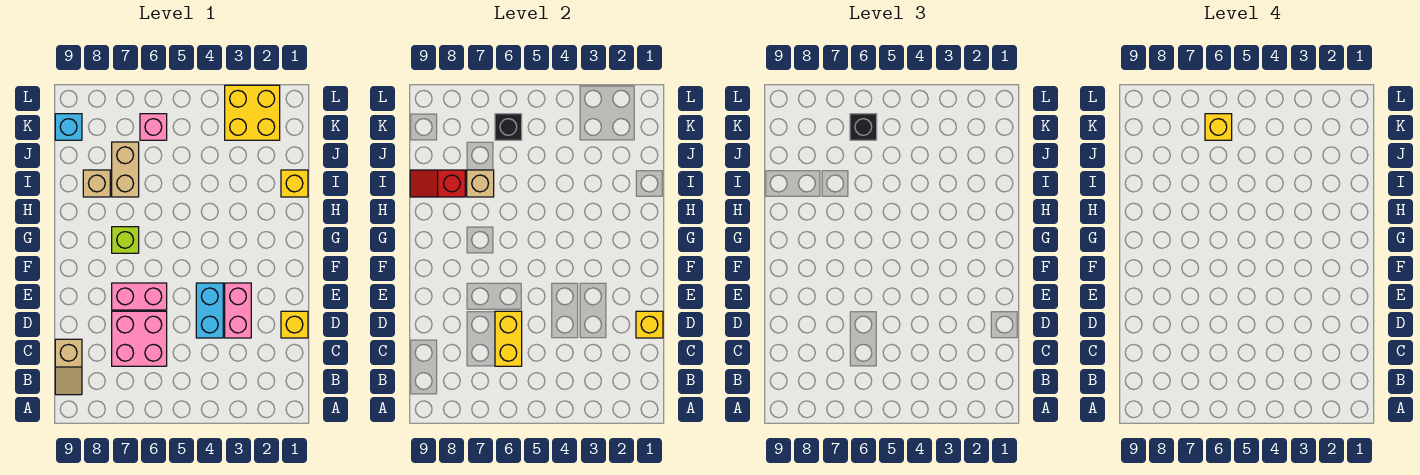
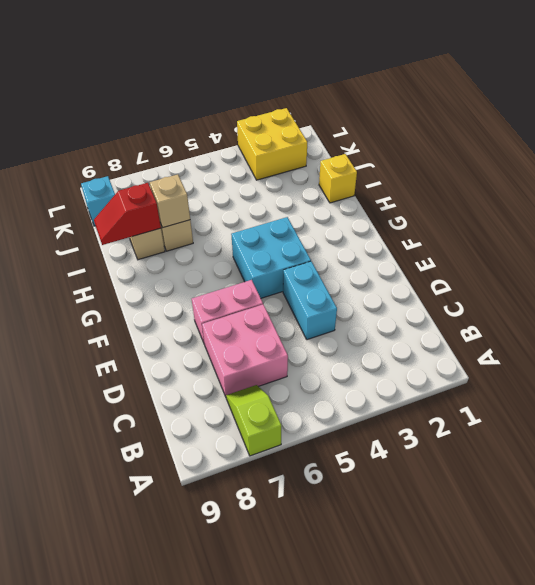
lime 1x2 slope [226,385,282,456] -> none
cyan 2x2 brick [231,217,311,298] -> none
none -> tan 1x2 slope [55,339,82,395]
none -> yellow 1x1 brick [281,311,308,338]
none -> pink 1x2 brick [225,283,251,338]

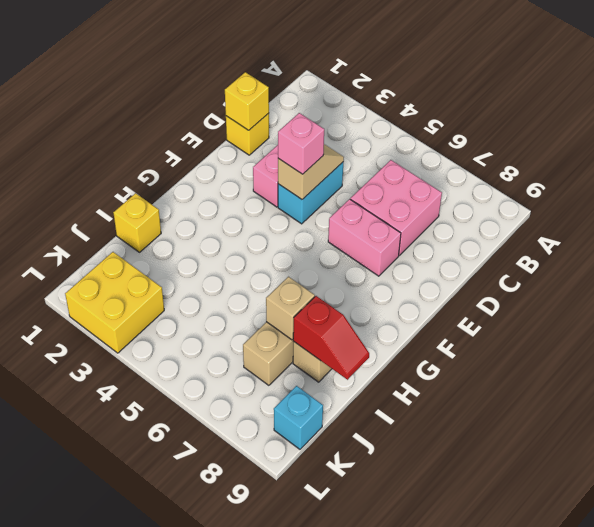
tan 1x2 slope [278,144,344,199] -> tan 1x2 slope moved to [55,339,82,395]
pink 1x1 brick [278,113,324,174] -> pink 1x1 brick moved to [140,114,167,140]
none -> lime 1x1 brick [112,227,139,253]
none -> yellow 1x2 brick [495,311,522,366]
none -> black 1x1 brick [495,114,522,140]

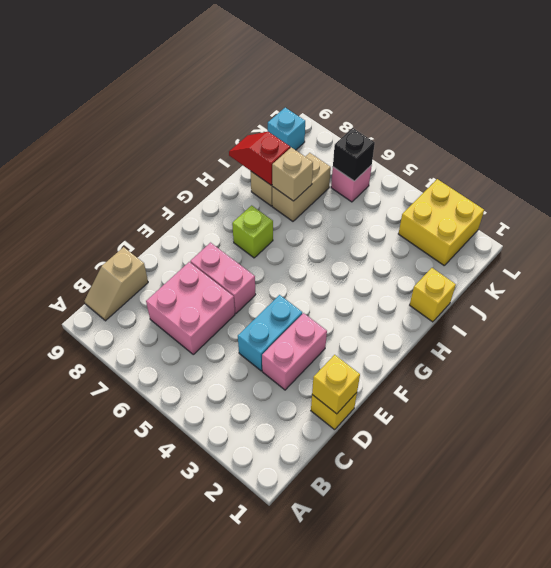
none -> yellow 1x2 brick [495,311,522,366]
none -> black 1x1 brick [850,114,877,140]
none -> yellow 1x1 brick [1205,114,1232,140]

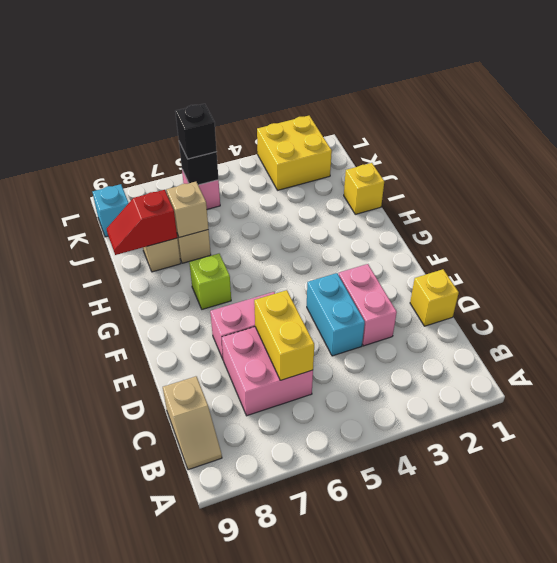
none -> yellow 1x1 brick [636,311,663,338]
none -> yellow 1x1 brick [1205,114,1232,140]

